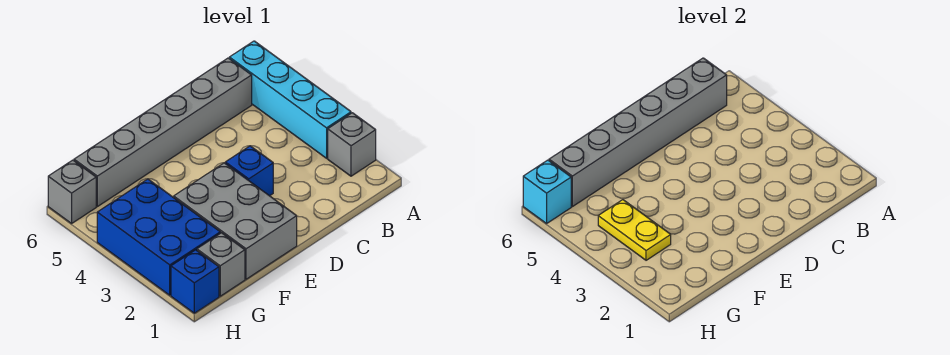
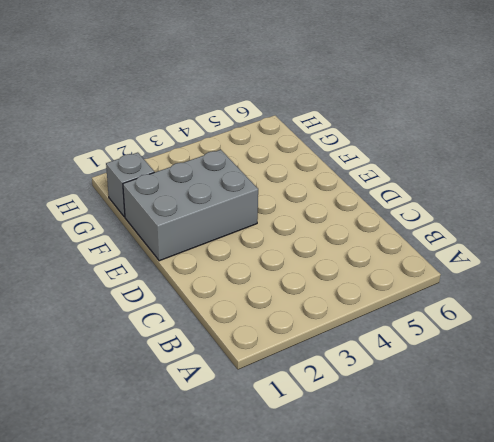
none -> grey 1x1 brick [328,113,376,176]
none -> cyan 1x4 brick [229,41,351,158]
none -> grey 1x6 brick [74,58,252,207]

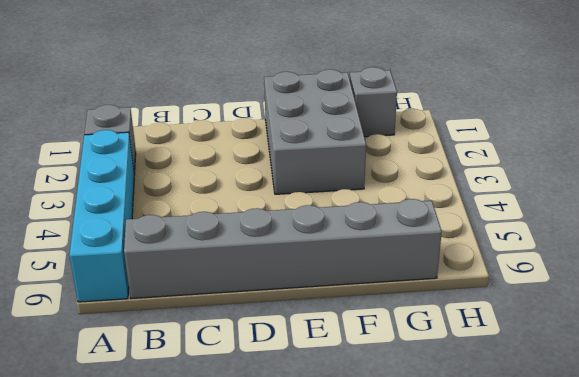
none -> blue 1x1 brick [225,146,273,196]
none -> blue 2x3 brick [97,179,220,295]
none -> blue 1x1 brick [171,250,219,313]

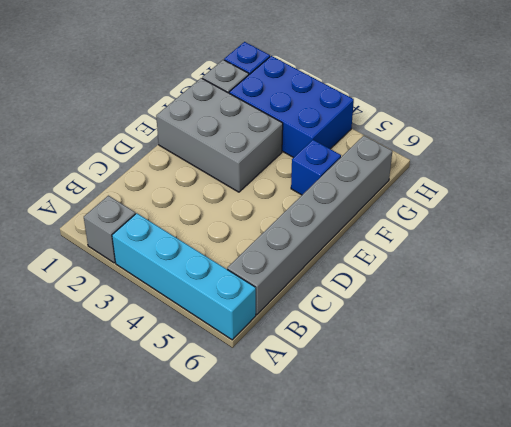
blue 1x1 brick [291,140,341,195] -> blue 1x1 brick moved to [225,146,273,196]
none -> grey 1x1 brick [48,160,96,224]
none -> grey 1x6 brick [549,58,727,207]
none -> yellow 1x2 plate [598,200,671,260]

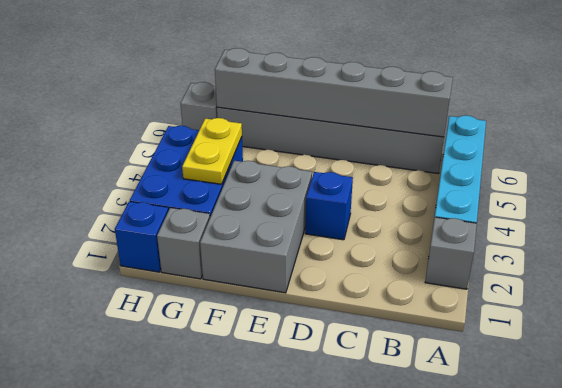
none -> cyan 1x1 brick [523,160,571,224]

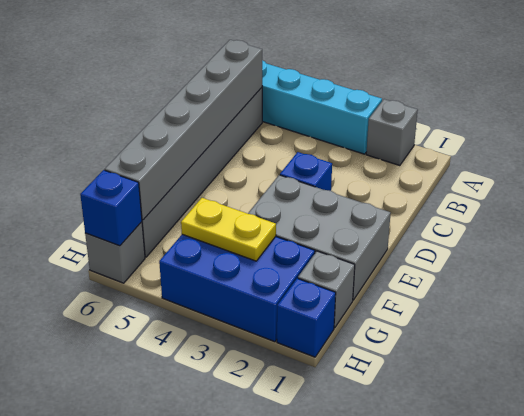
blue 1x1 brick [80,170,142,246] -> cyan 1x1 brick [523,160,571,224]

